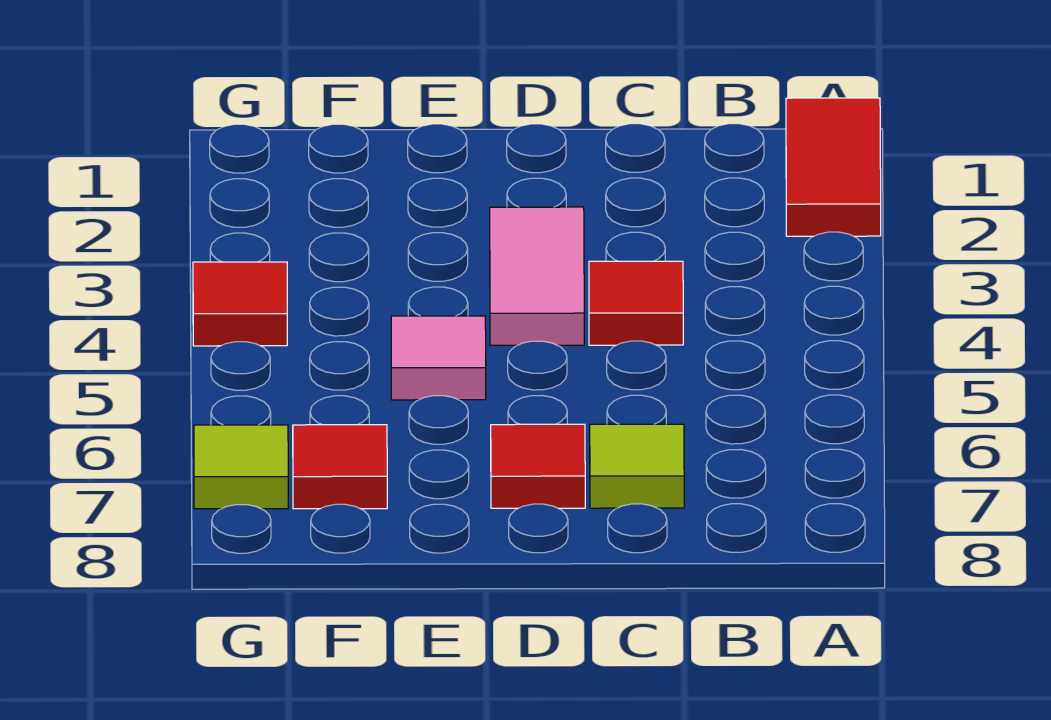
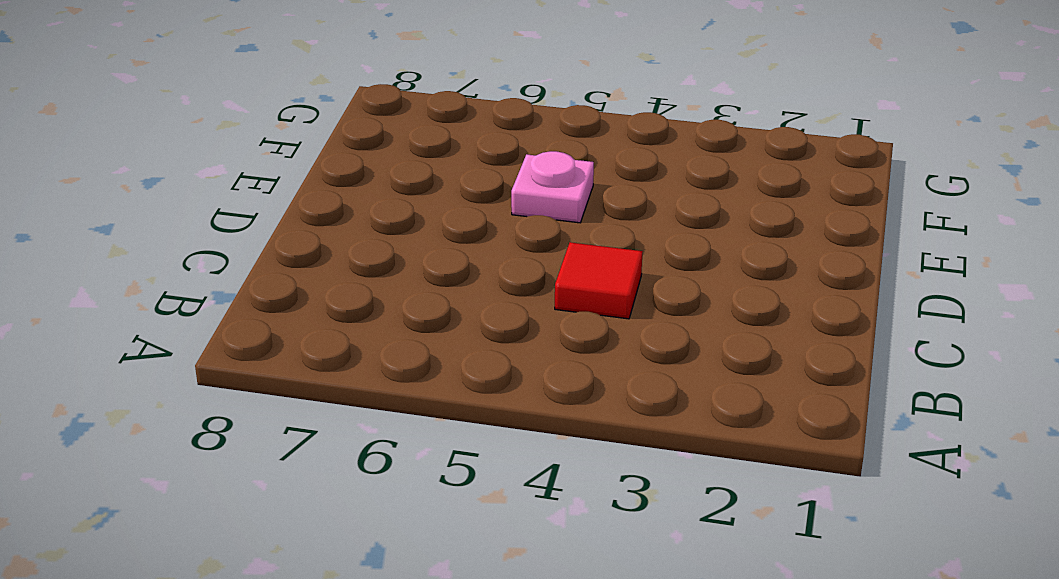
pink 1x1 plate [511,151,594,223] -> pink 1x1 tile [391,316,486,400]
none -> red 1x2 tile [786,98,881,236]
none -> lime 1x1 tile [590,424,684,508]

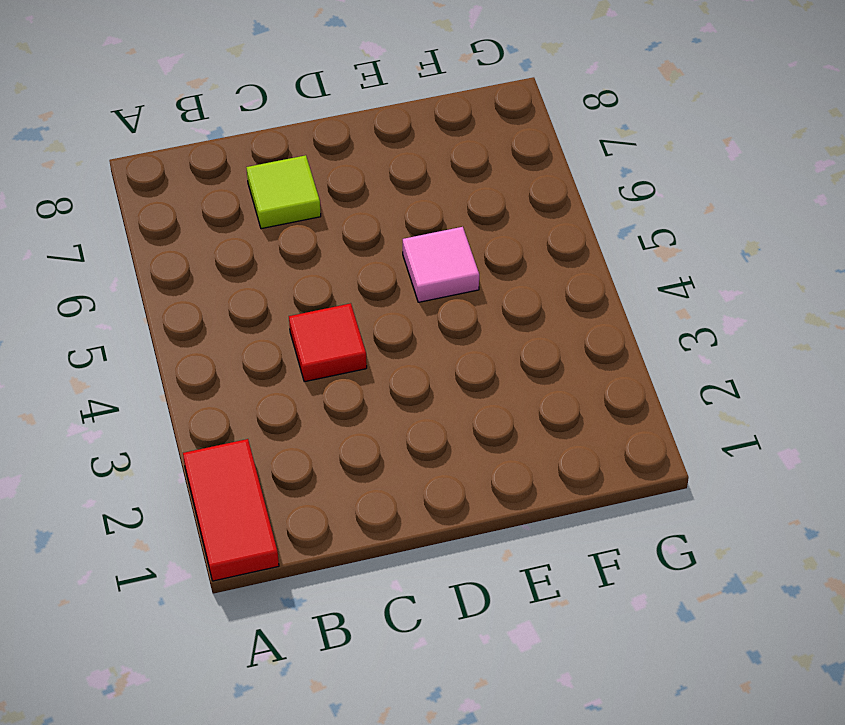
none -> pink 1x2 tile [490,207,584,345]
none -> red 1x1 tile [491,424,585,508]

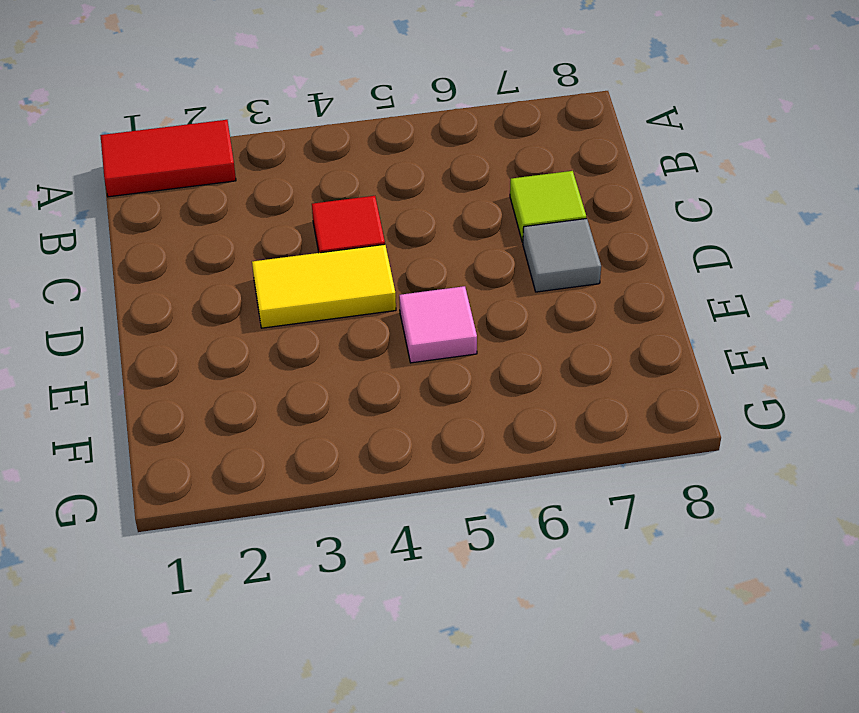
yellow 1x2 tile [252,244,396,328] -> pink 1x2 tile [490,207,584,345]
grey 1x1 tile [523,218,601,292] -> red 1x1 tile [491,424,585,508]
none -> red 1x1 tile [293,425,387,509]
none -> red 1x1 tile [193,262,287,346]

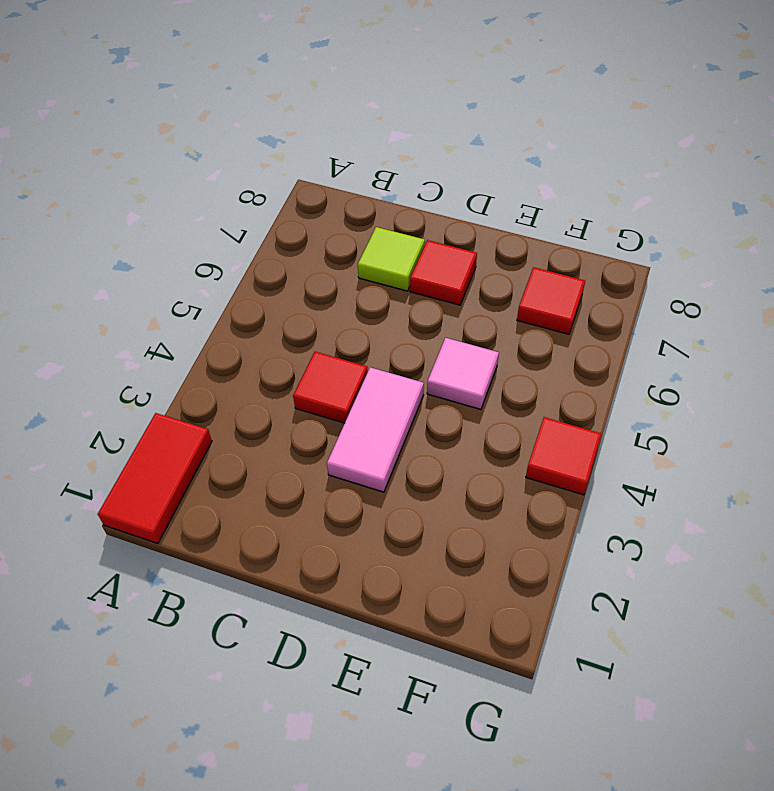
none -> lime 1x1 tile [194,425,288,509]

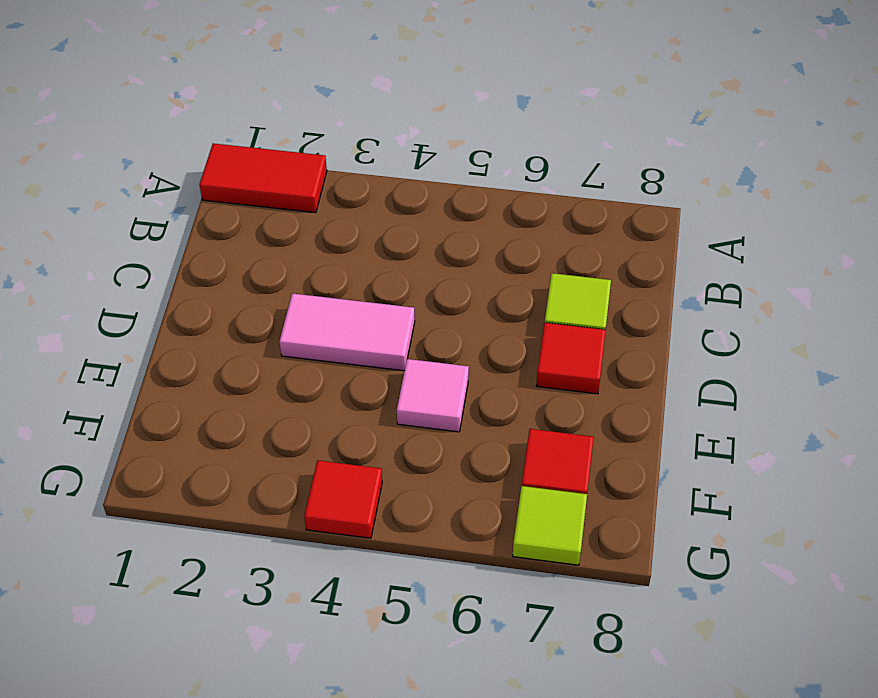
none -> red 1x1 tile [589,261,683,345]

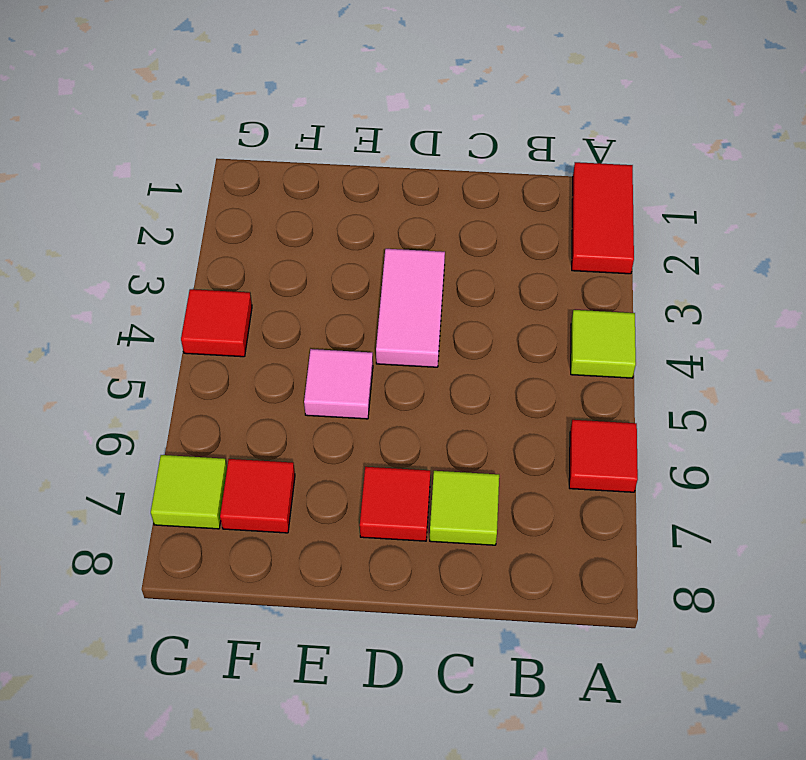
lime 1x1 tile [571,310,636,378] -> none
red 1x1 tile [569,420,638,492] -> red 1x1 tile moved to [589,261,683,345]

